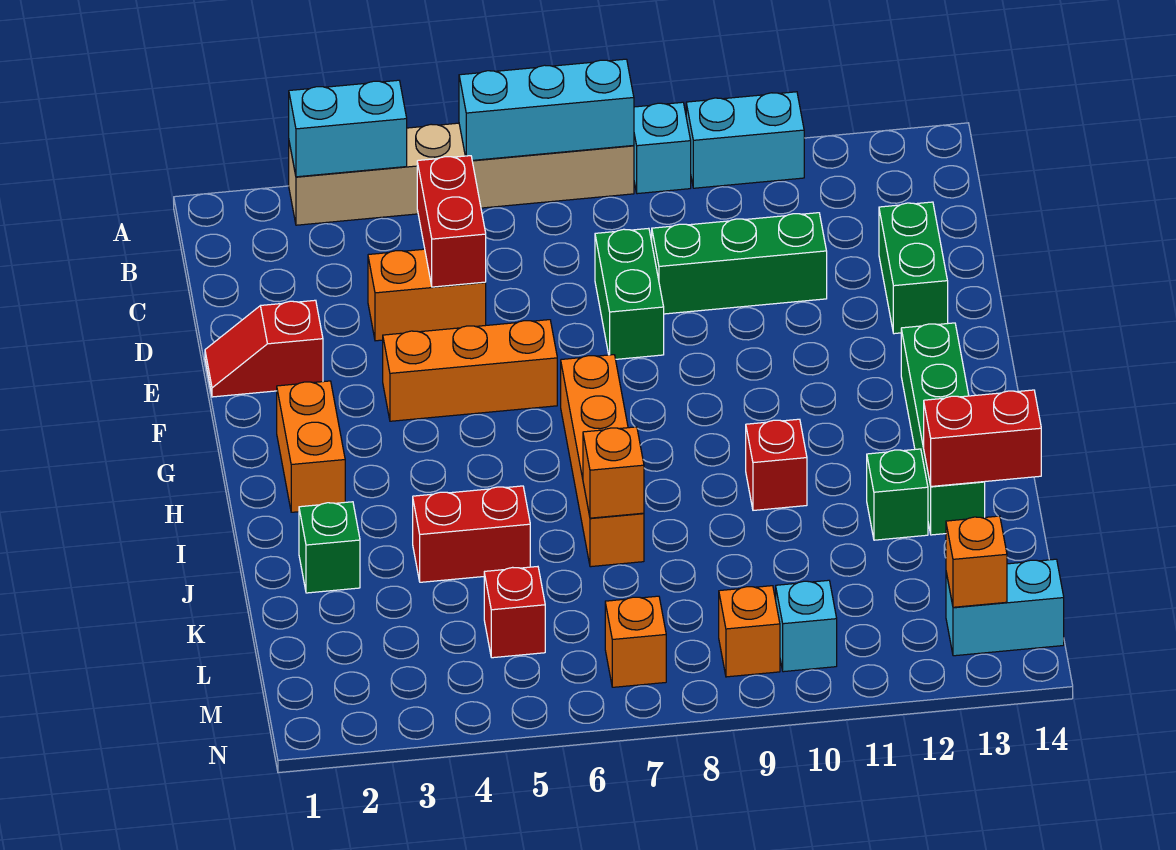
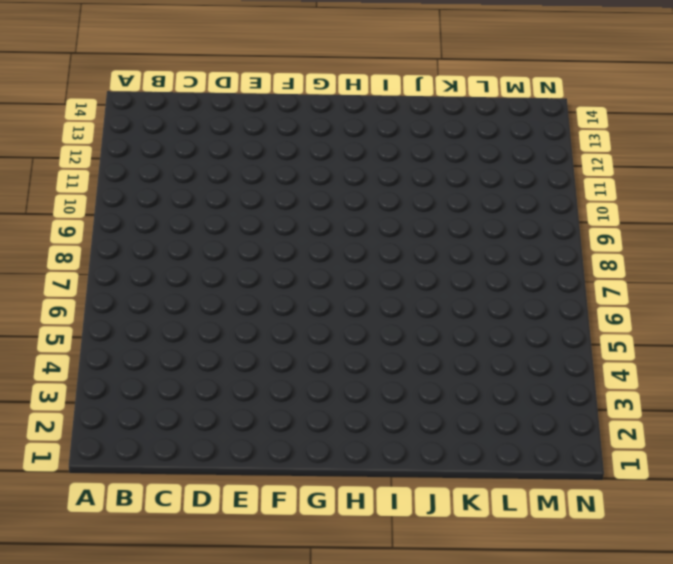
none -> tan 1x6 brick [289,123,634,225]
none -> cyan 1x1 brick [634,102,691,194]
none -> cyan 1x2 brick [686,92,804,188]

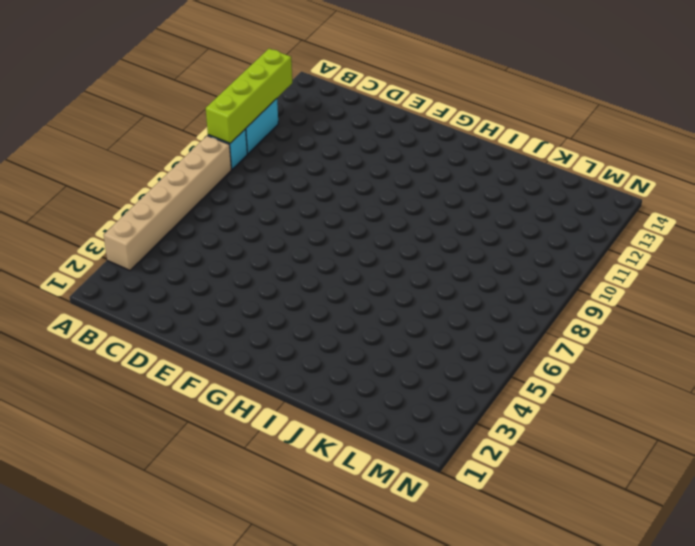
lime 1x4 brick [206,49,292,143] -> none
none -> orange 1x2 brick [368,249,486,341]
none -> green 1x2 brick [595,228,664,359]
none -> green 1x3 brick [652,213,827,314]

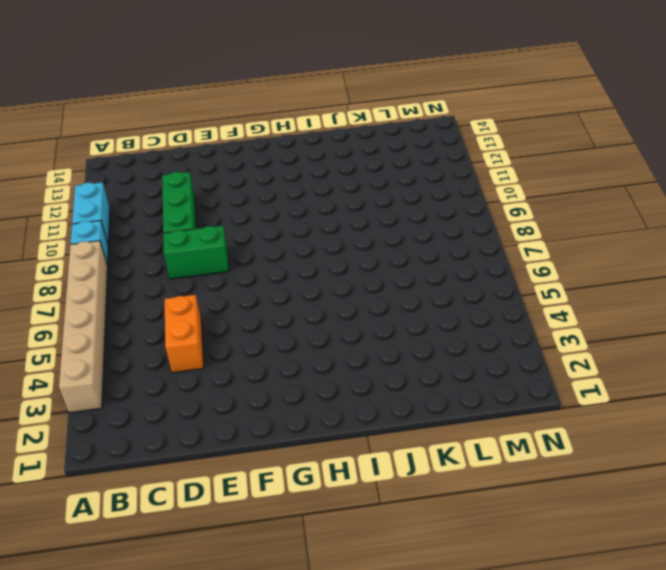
none -> green 1x2 brick [879,202,948,334]
none -> red 1x2 slope [205,300,323,397]
none -> orange 1x3 brick [383,320,557,421]

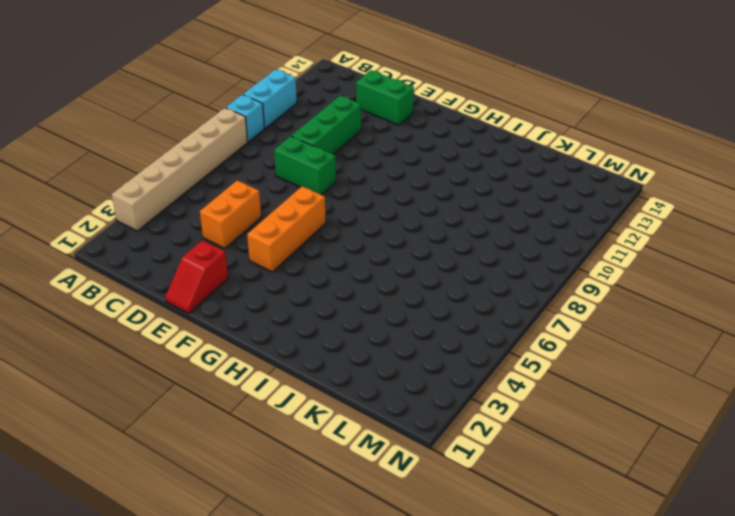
none -> orange 1x2 brick [277,381,345,512]
none -> orange 1x4 brick [561,355,644,567]
none -> green 1x4 brick [901,323,985,535]

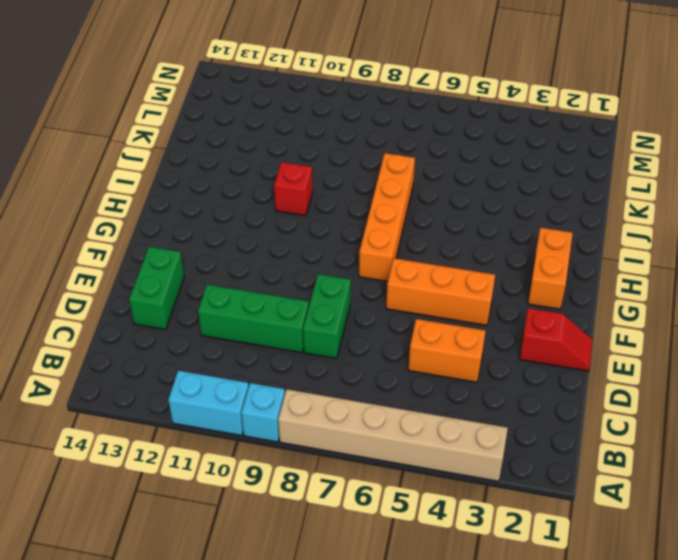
none -> green 1x4 brick [901,323,985,535]
none -> green 1x1 brick [299,502,360,593]
none -> red 1x2 brick [413,486,530,582]

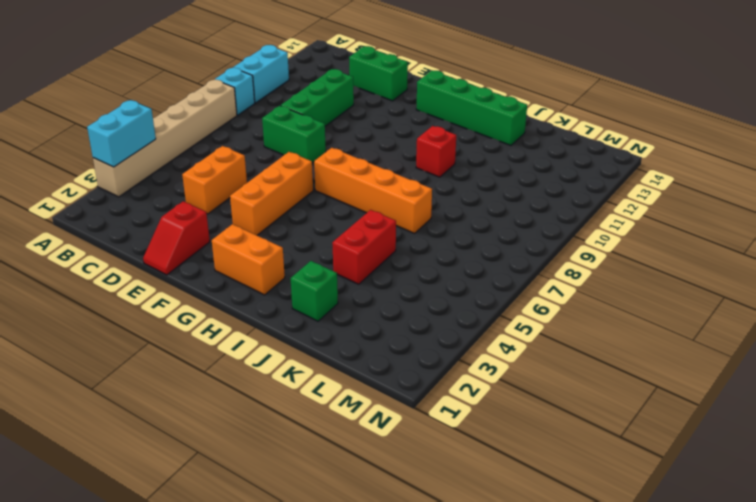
none -> green 1x1 brick [867,449,928,540]
none -> red 1x1 brick [484,567,545,658]
none -> orange 1x1 brick [605,596,666,687]

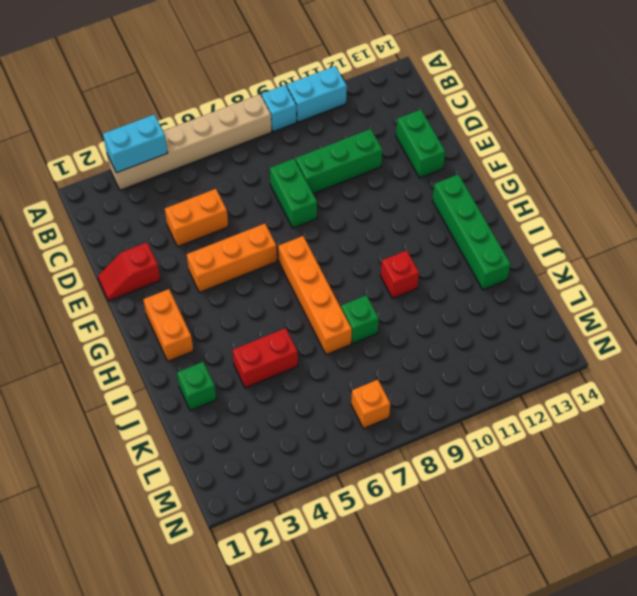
green 1x1 brick [341,295,379,344] -> green 1x1 brick moved to [867,449,928,540]
none -> red 1x1 brick [484,567,545,658]
none -> orange 1x1 brick [719,586,780,677]
none -> cyan 1x1 brick [776,580,837,672]

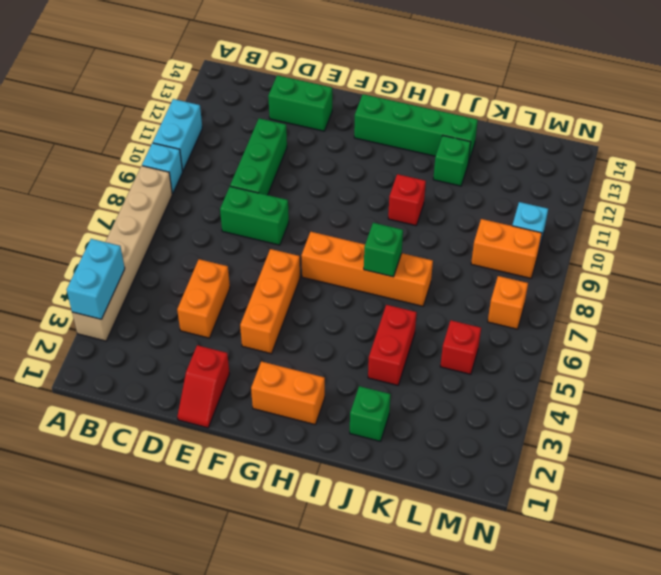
green 1x1 brick [364,223,403,277] -> none
orange 1x2 brick [471,219,542,278] -> orange 1x1 brick [719,586,780,677]
none -> cyan 1x2 brick [946,559,1064,656]
none -> cyan 1x3 brick [459,59,634,160]
none -> red 1x2 brick [417,156,486,287]

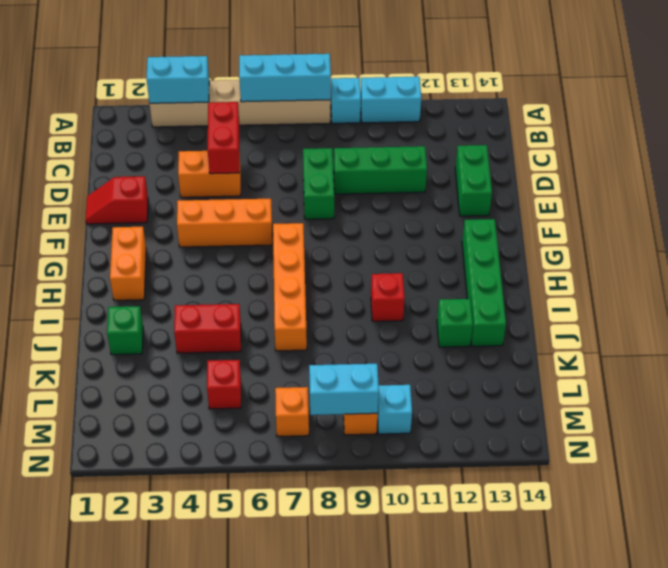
cyan 1x2 brick [309,364,379,415] -> cyan 1x2 brick moved to [946,559,1064,656]
none -> orange 1x1 brick [583,427,644,518]
none -> red 1x2 brick [924,390,1041,486]
none -> orange 1x1 brick [946,516,1007,607]

